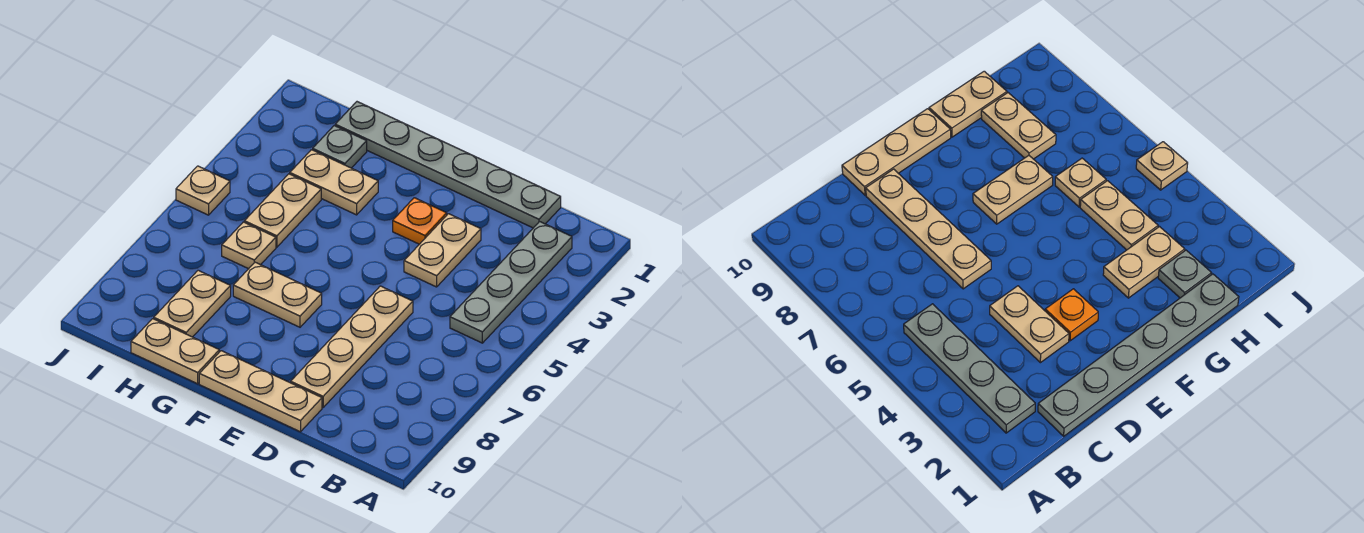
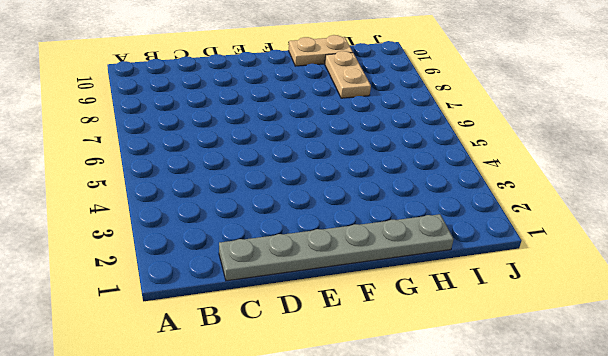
none -> grey 1x4 plate [450,222,572,343]
none -> tan 1x2 plate [404,214,481,287]
none -> tan 1x4 plate [291,286,413,407]

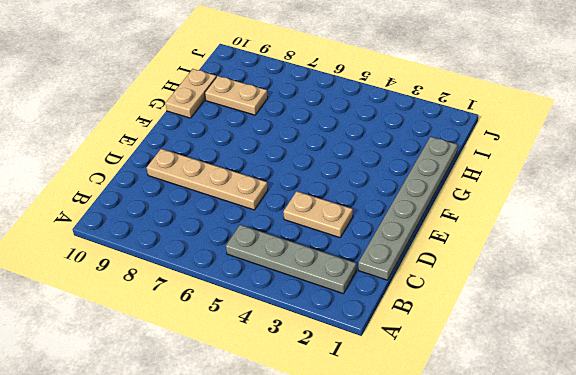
none -> tan 1x3 plate [199,351,322,432]
none -> orange 1x1 plate [393,198,447,244]
none -> tan 1x2 plate [233,262,322,327]

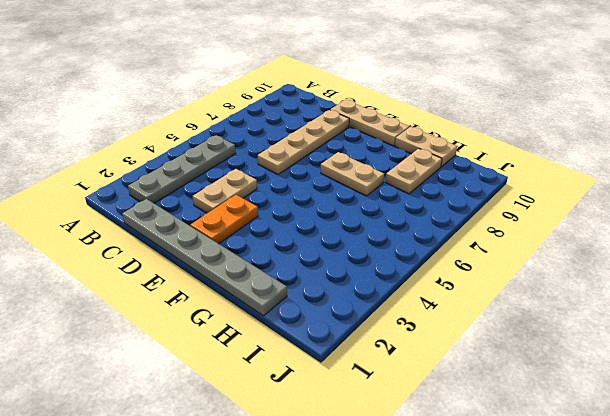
orange 1x2 plate [190,195,258,244] -> orange 1x1 plate [393,198,447,244]
none -> tan 1x2 plate [290,150,378,215]
none -> grey 1x1 plate [313,126,367,168]
none -> tan 1x2 plate [244,174,321,247]

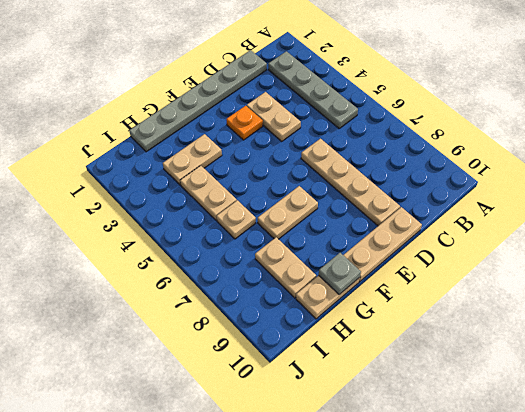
grey 1x1 plate [319,253,361,294] -> grey 1x1 plate moved to [313,126,367,168]
none -> tan 1x1 plate [176,166,230,215]

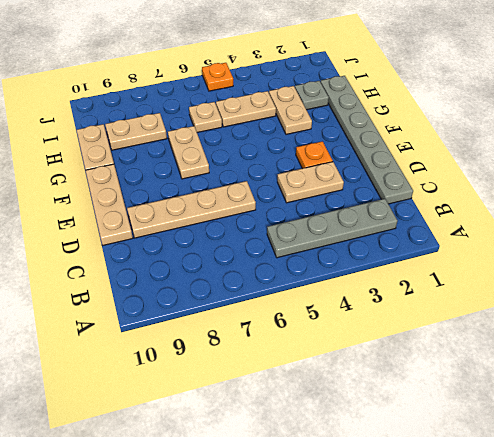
orange 1x1 plate [202,63,233,91] -> tan 1x1 plate [176,166,230,215]

